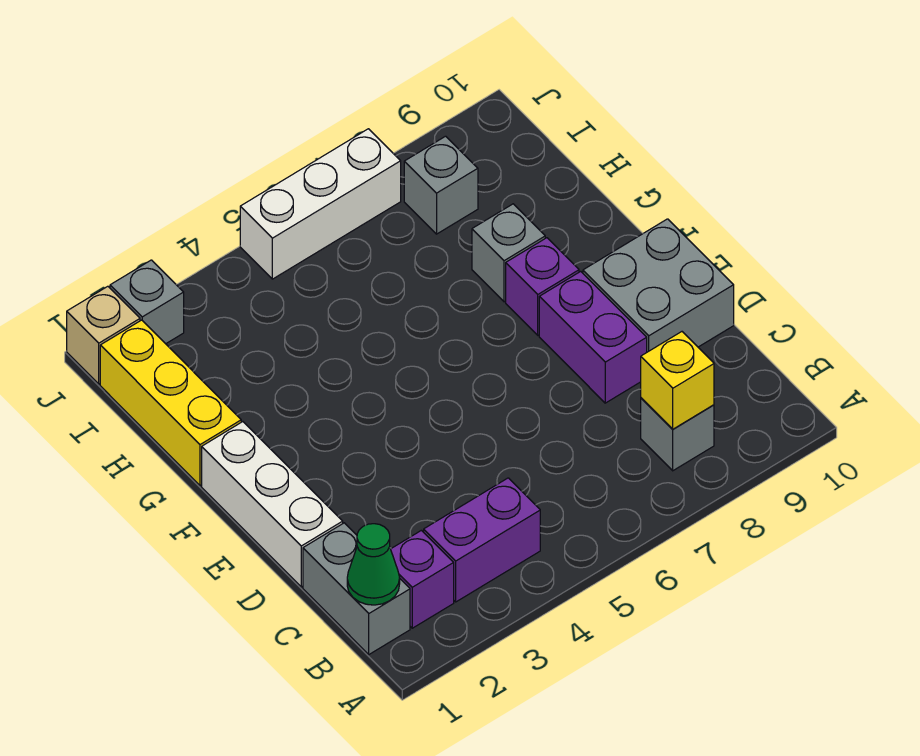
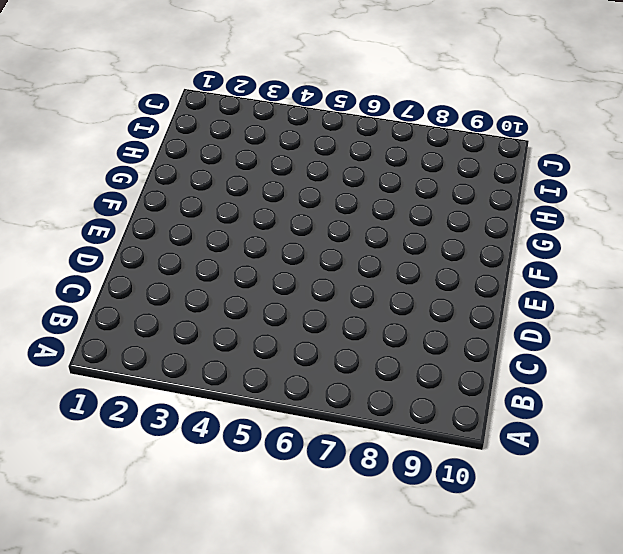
none -> grey 1x2 brick [303,523,410,654]
none -> purple 1x1 brick [391,530,454,628]
none -> purple 1x2 brick [424,478,540,602]

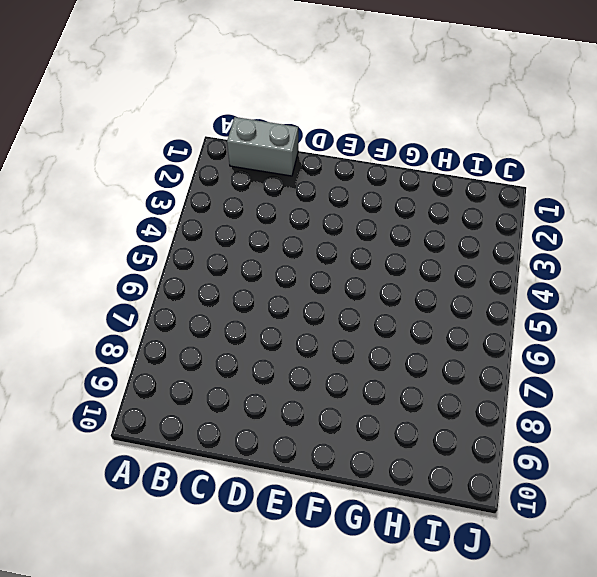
none -> purple 1x1 brick [391,530,454,628]
none -> purple 1x2 brick [424,478,540,602]
none -> grey 1x1 brick [641,398,714,471]

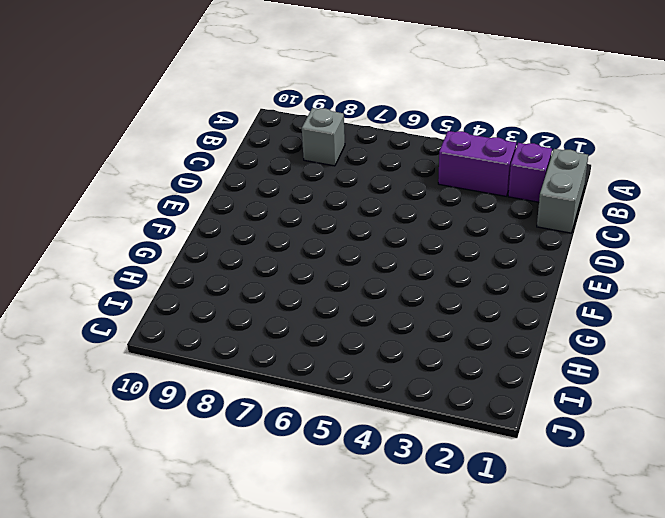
none -> white 1x3 brick [202,422,343,587]
none -> purple 1x2 brick [539,271,647,403]
none -> grey 2x2 brick [583,219,734,352]

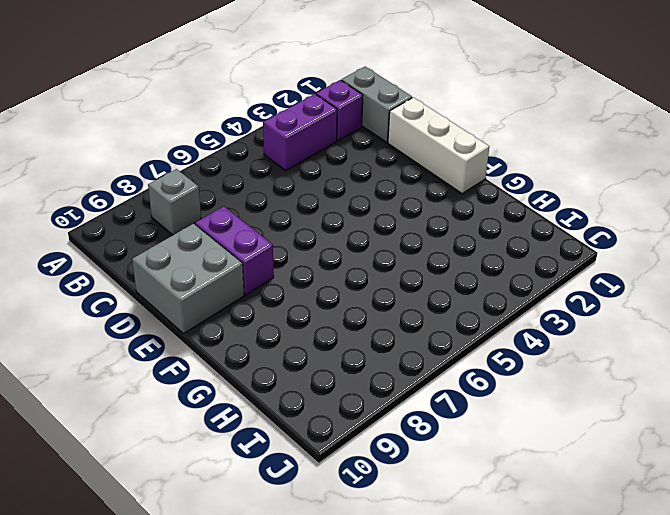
none -> purple 1x1 brick [506,238,579,335]
none -> yellow 1x3 brick [100,320,241,486]
none -> grey 1x1 brick [472,204,545,302]

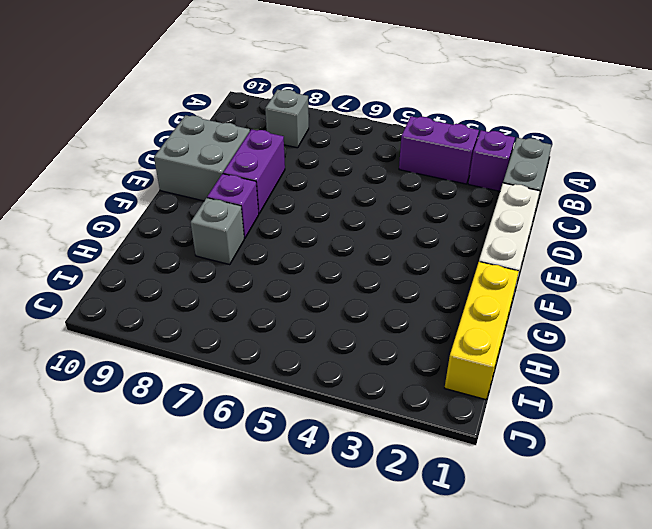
none -> grey 1x1 brick [404,136,478,234]
none -> tan 1x1 brick [67,286,140,384]
none -> grey 1x1 brick [110,260,184,344]

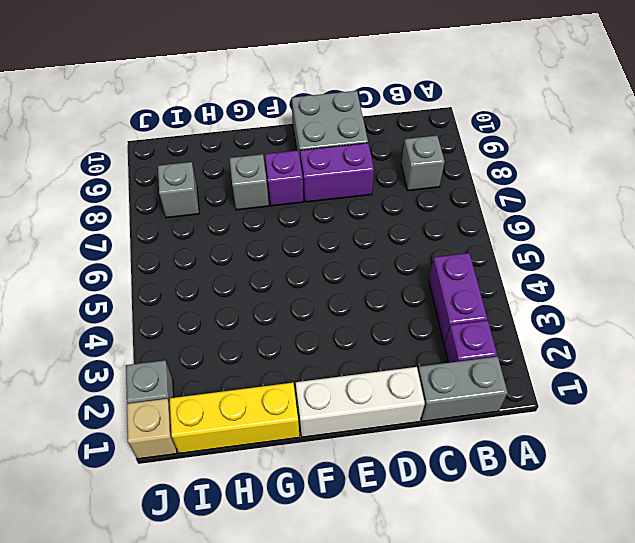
none -> white 1x3 brick [240,129,401,279]
none -> green 1x1 cone [347,524,400,605]
none -> yellow 1x1 brick [641,332,714,429]

